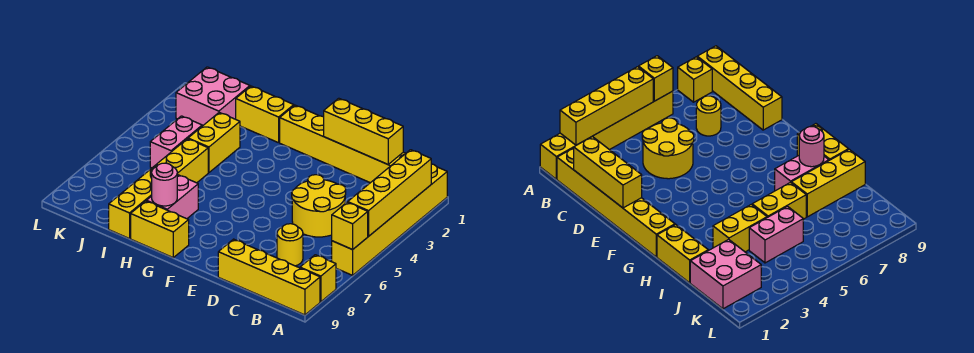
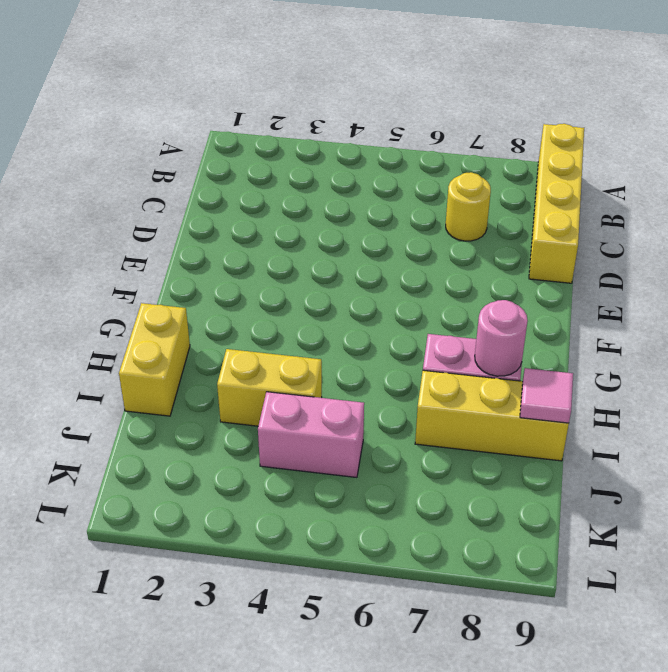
pink 1x1 tile [520,368,573,423] -> none
none -> yellow 1x6 brick [332,164,447,275]
none -> yellow 1x1 brick [300,255,336,302]
none -> yellow 1x6 brick [280,105,406,183]

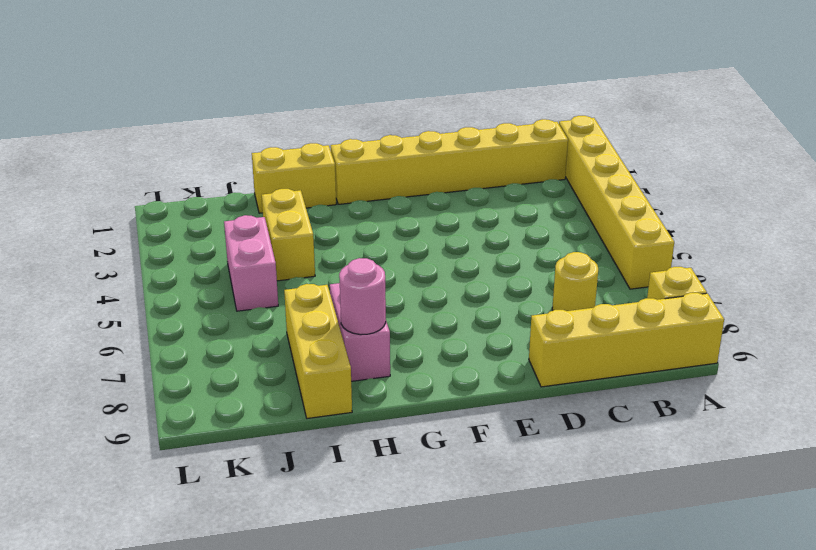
none -> yellow 2x2 round brick [292,175,346,237]
none -> yellow 1x2 brick [131,201,189,257]
none -> yellow 1x2 brick [157,139,208,183]

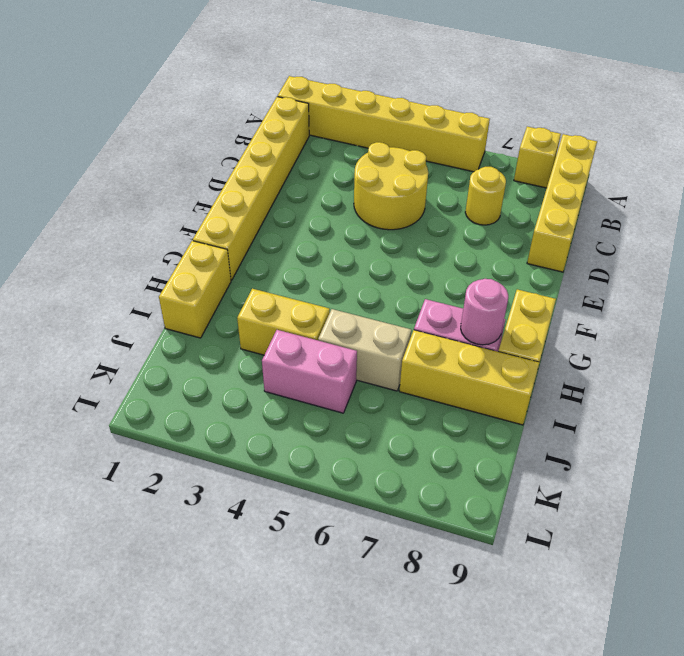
tan 1x2 brick [318,309,411,391] -> yellow 1x2 brick [157,139,208,183]
none -> pink 2x2 brick [176,67,250,126]
none -> yellow 1x4 brick [348,150,431,236]
none -> yellow 1x1 brick [332,202,368,250]

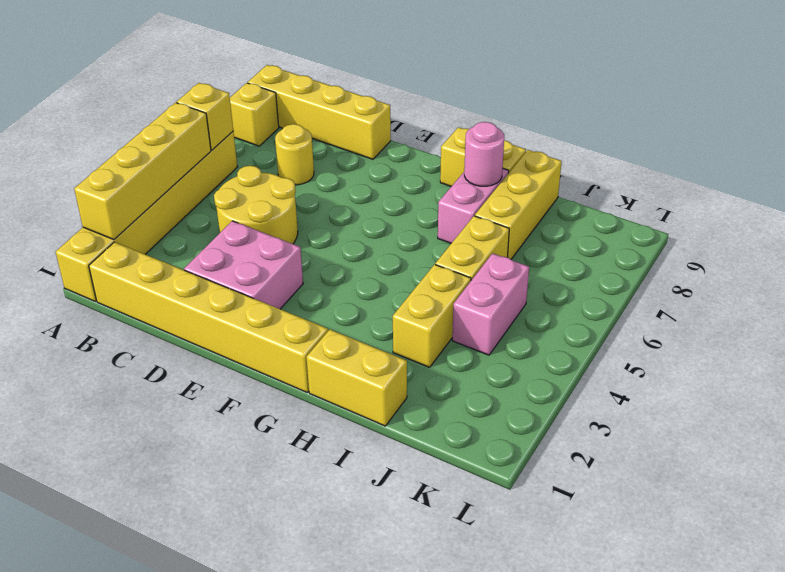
pink 2x2 brick [184,221,303,309] -> pink 2x2 brick moved to [176,67,250,126]
none -> yellow 1x3 brick [324,98,403,164]

